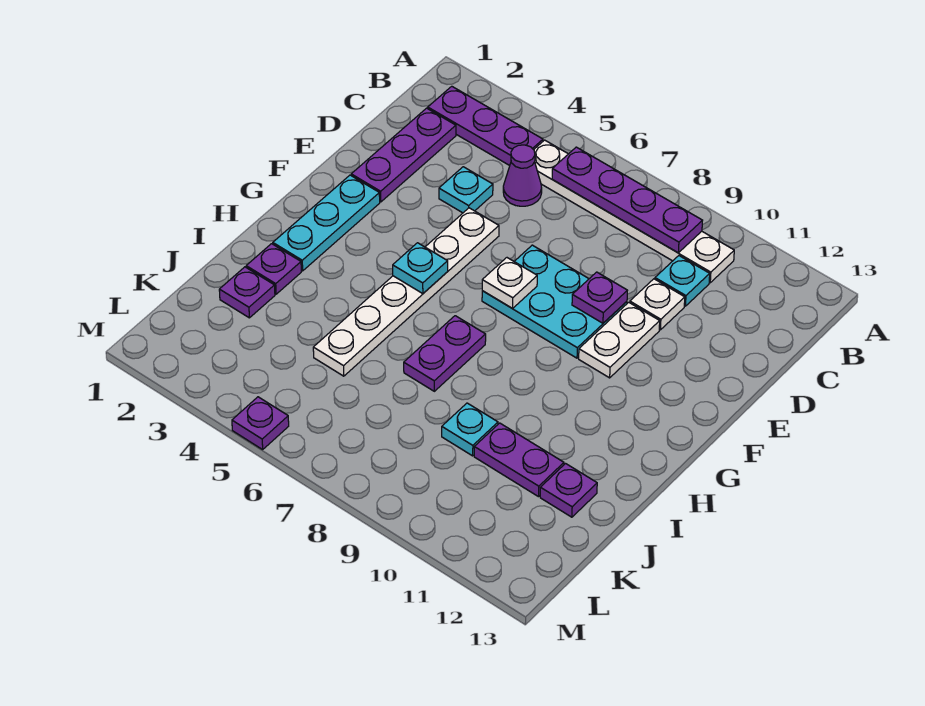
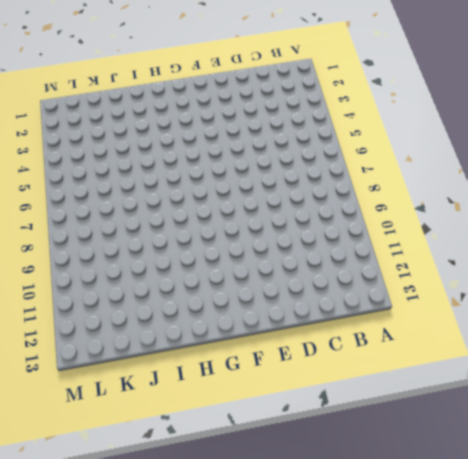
none -> purple 1x3 plate [428,86,543,166]
none -> white 1x6 plate [534,140,734,283]
none -> purple 1x3 plate [351,108,456,202]

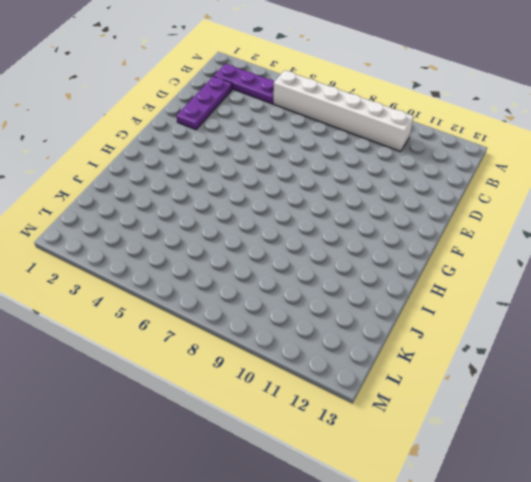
white 1x6 brick [273,70,414,151] -> white 1x6 plate [534,140,734,283]
none -> purple 1x1 cone [503,145,542,206]
none -> cyan 1x1 plate [655,256,710,306]
none -> cyan 1x1 plate [439,167,493,213]

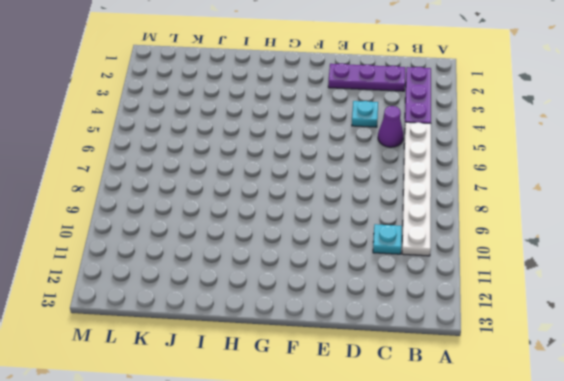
none -> white 1x1 plate [630,279,685,330]
none -> white 1x6 plate [313,208,499,376]
none -> cyan 2x3 plate [482,245,627,358]

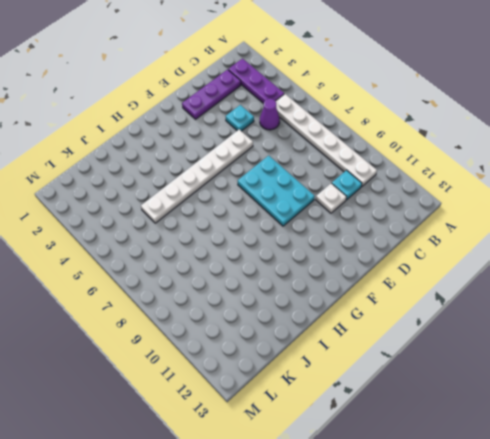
none -> white 1x2 plate [579,302,660,378]
none -> cyan 1x3 plate [273,175,380,271]
none -> purple 1x2 plate [404,316,486,391]

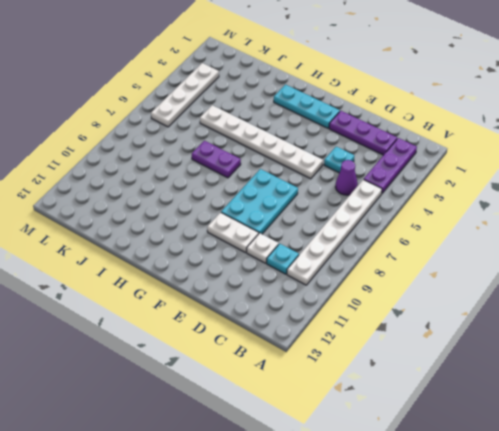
white 1x4 plate [151,63,219,127] -> none
none -> purple 1x1 plate [246,244,301,294]
none -> purple 1x1 plate [219,267,275,318]
none -> cyan 1x1 plate [442,403,498,456]

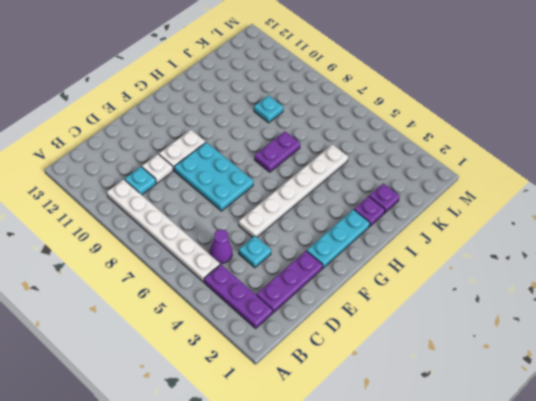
none -> purple 1x2 plate [474,423,564,497]
none -> purple 1x1 plate [540,464,597,517]
none -> purple 1x1 plate [232,397,289,449]

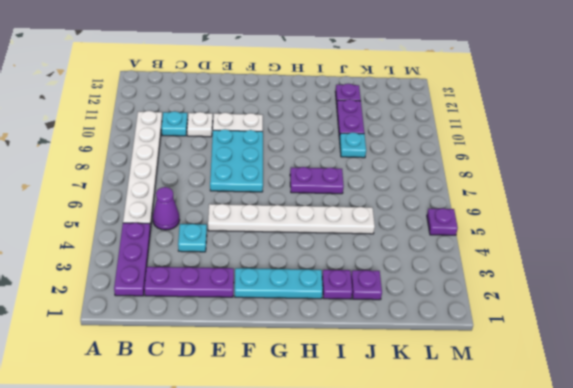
none -> purple 1x4 plate [552,147,703,253]
none -> purple 1x1 plate [572,272,627,323]
none -> white 1x1 plate [482,258,537,308]

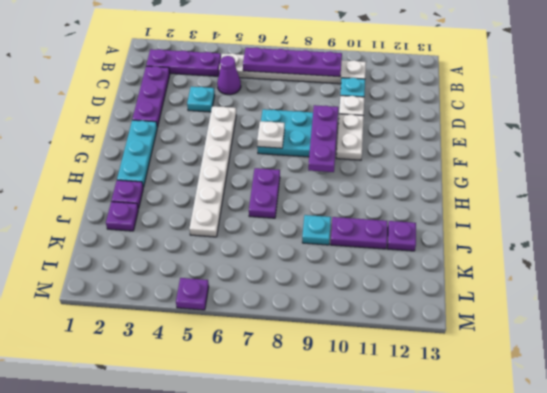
purple 1x3 plate [308,105,338,172] -> purple 1x1 plate [572,272,627,323]
none -> cyan 1x1 plate [393,243,448,294]

